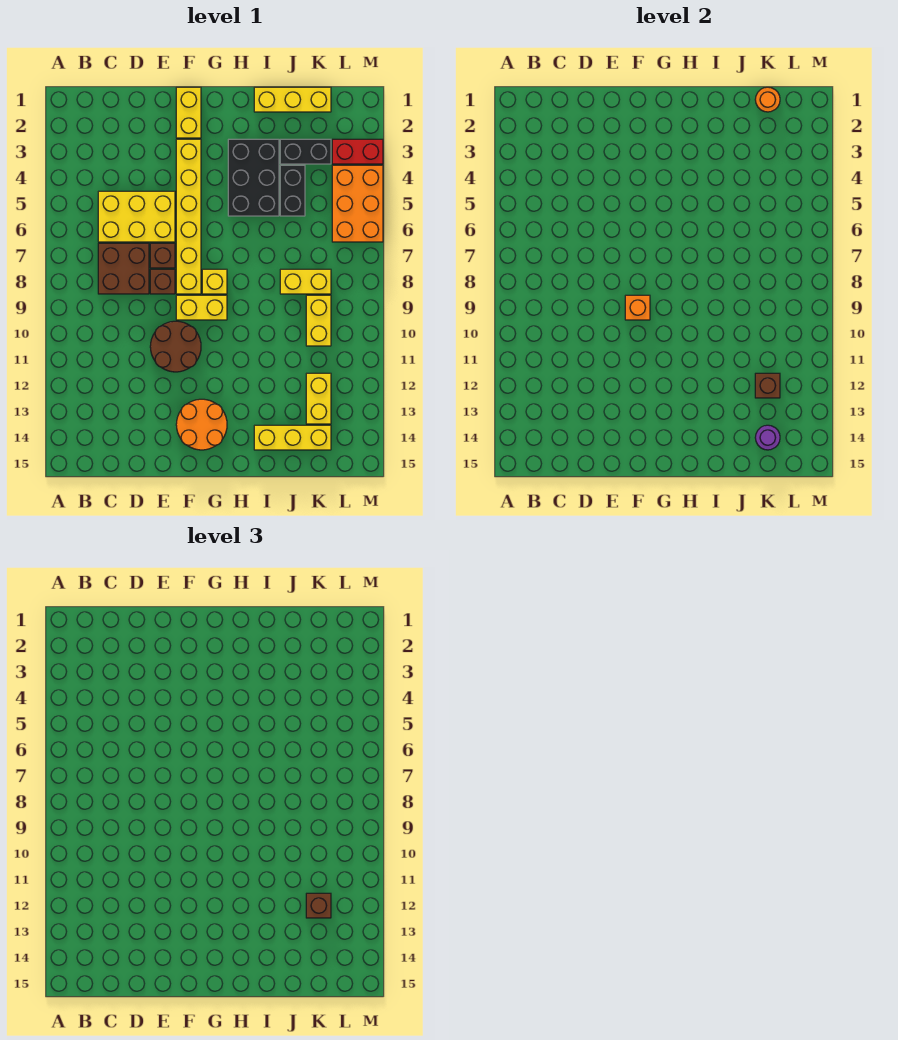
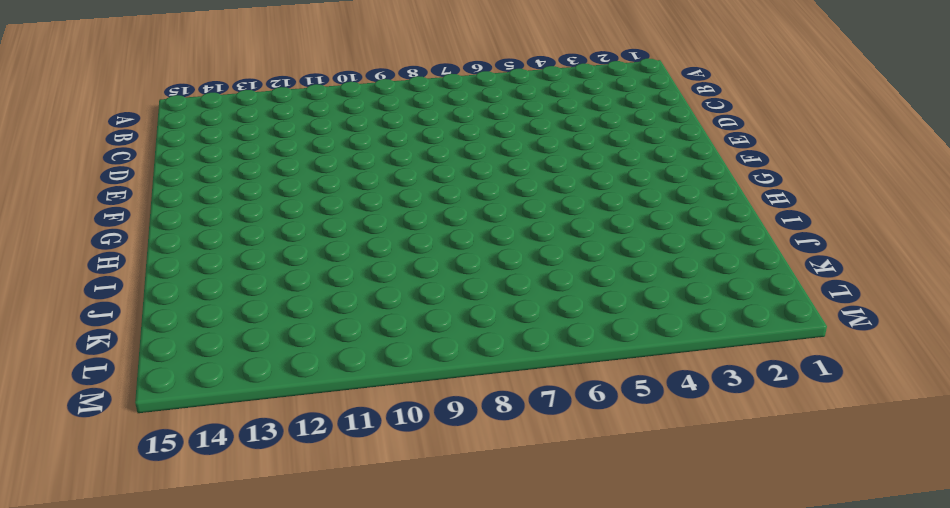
none -> yellow 2x3 brick [98,191,175,242]
none -> brown 2x2 brick [98,243,149,294]
none -> brown 1x1 brick [150,243,175,268]

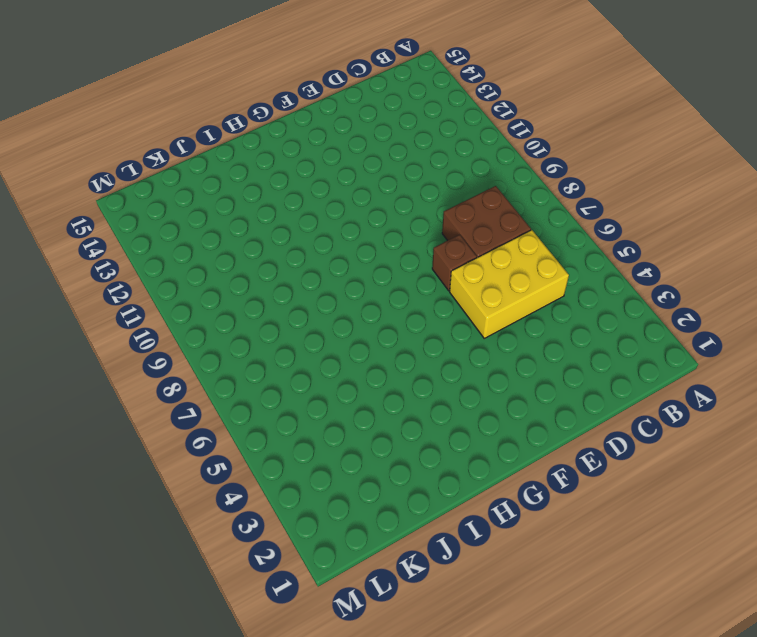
none -> brown 1x1 brick [150,269,175,294]
none -> brown 2x2 round brick [150,321,201,372]
none -> yellow 1x2 brick [176,87,201,138]

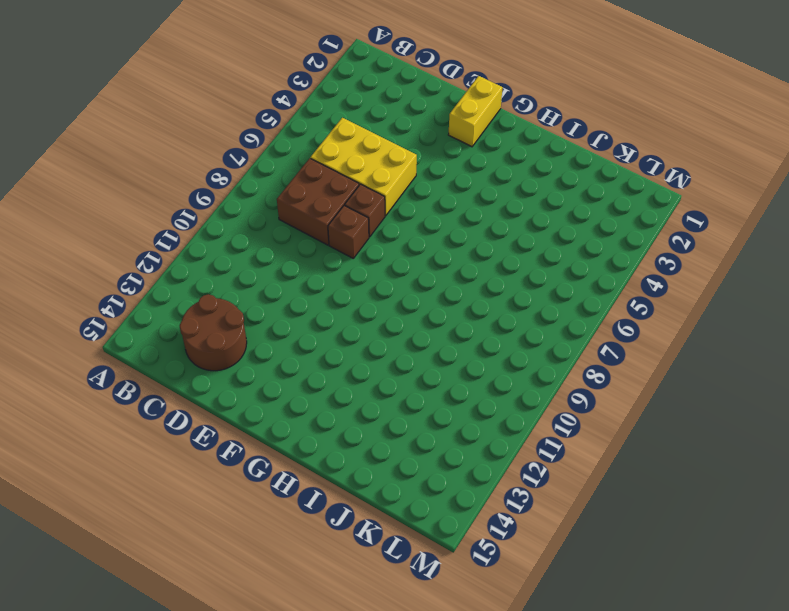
brown 2x2 round brick [180,294,247,371] -> brown 2x2 round brick moved to [150,321,201,372]
none -> yellow 1x6 brick [176,139,201,294]
none -> yellow 1x2 brick [176,295,227,320]
none -> orange 2x2 round brick [176,399,227,450]

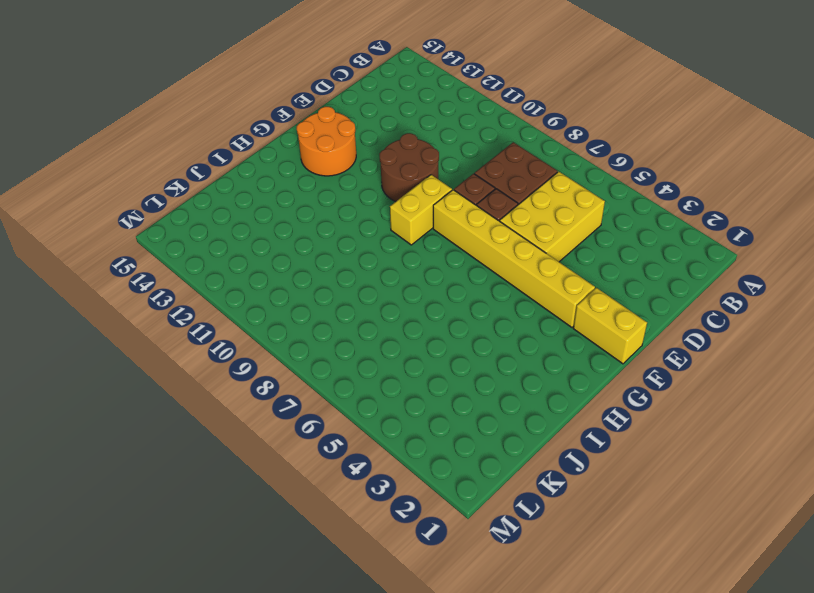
none -> yellow 1x1 brick [202,269,227,294]
none -> black 2x3 brick [228,139,279,216]
none -> yellow 1x3 brick [254,87,331,112]

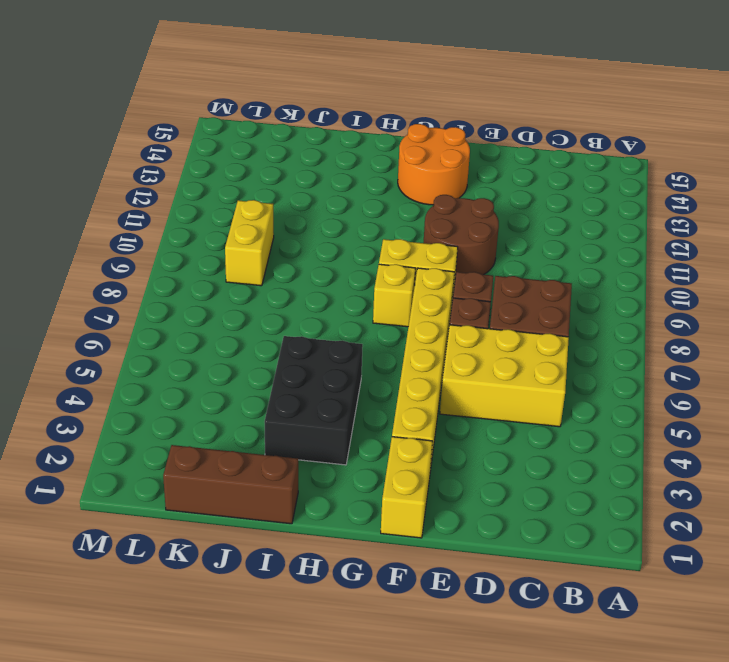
brown 1x3 brick [163,445,298,524] -> yellow 1x3 brick [254,87,331,112]
none -> yellow 1x3 brick [254,425,331,450]
none -> black 1x2 brick [280,139,331,164]
none -> black 1x2 brick [280,165,305,216]

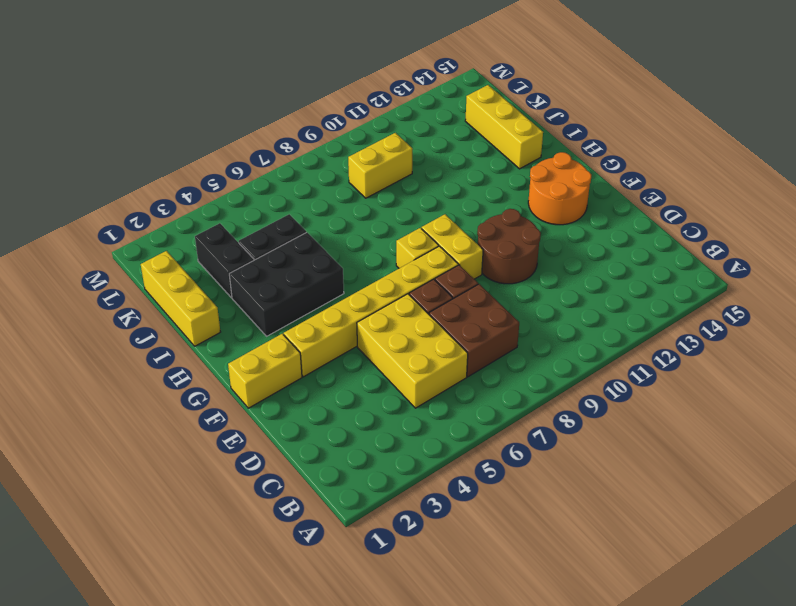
none -> yellow 1x2 brick [280,269,331,294]
none -> yellow 1x2 brick [306,373,331,424]
none -> red 1x2 brick [332,139,383,164]

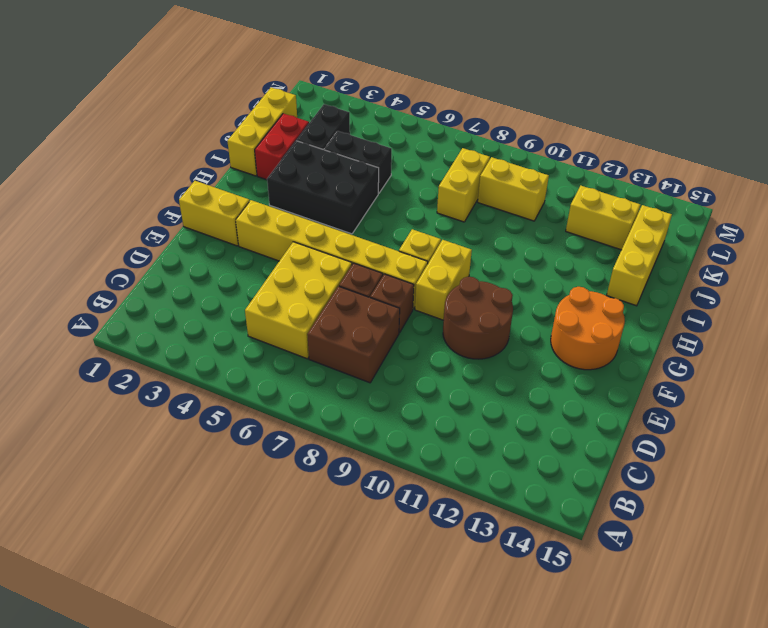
red 1x2 brick [255,113,309,180] -> red 1x2 brick moved to [332,139,383,164]
none -> orange 2x3 brick [332,165,383,242]
none -> orange 1x1 brick [625,295,650,320]
none -> orange 1x1 round brick [755,87,780,112]

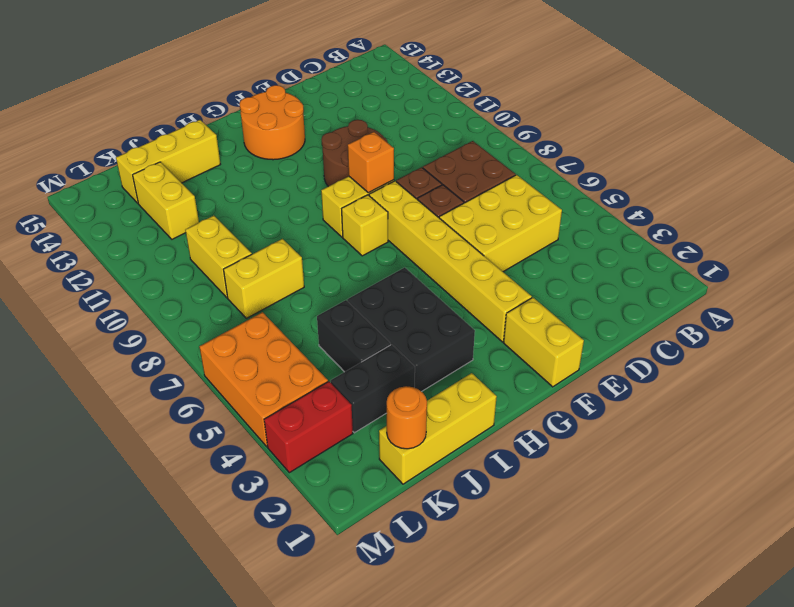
none -> brown 1x1 brick [755,373,780,398]
none -> purple 1x1 round brick [755,425,780,450]
none -> brown 1x1 brick [306,893,331,918]

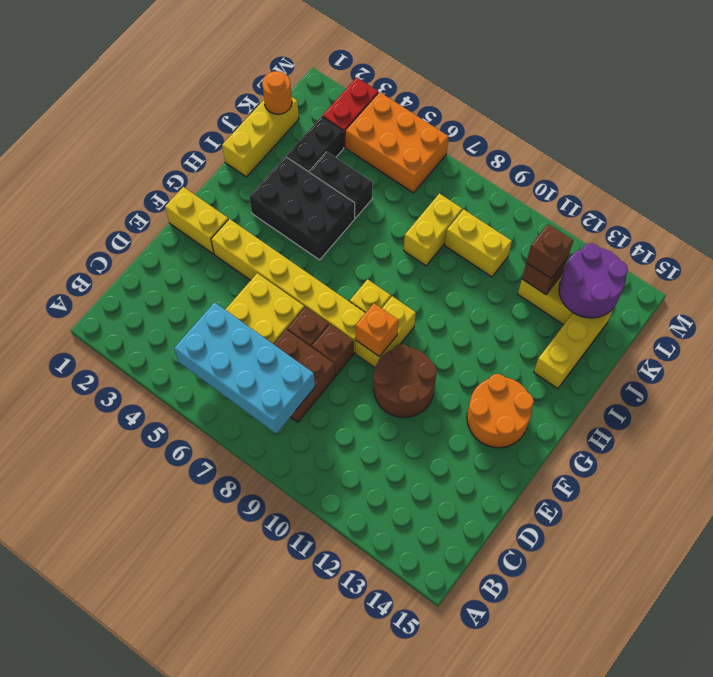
cyan 2x4 brick [174,302,315,433] -> none
purple 2x2 round brick [559,243,628,318] -> purple 1x1 round brick [755,425,780,450]

